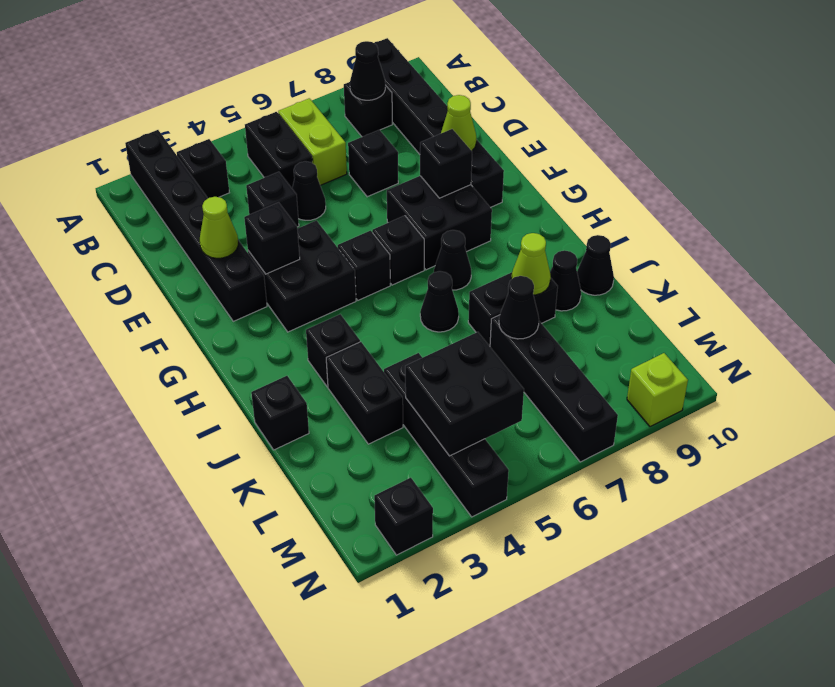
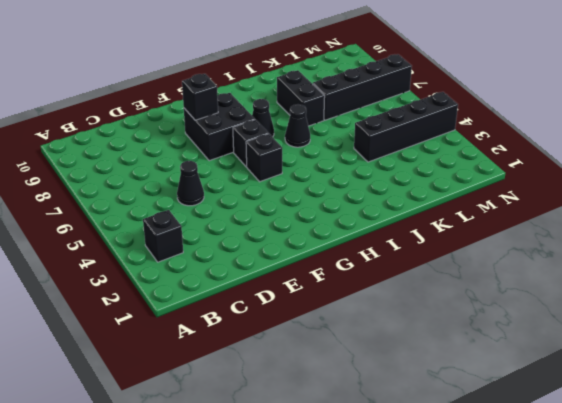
none -> black 1x6 brick [125,130,267,321]
none -> black 1x6 brick [374,38,504,207]
none -> black 1x2 brick [245,112,312,188]
none -> lime 1x2 brick [278,98,347,185]

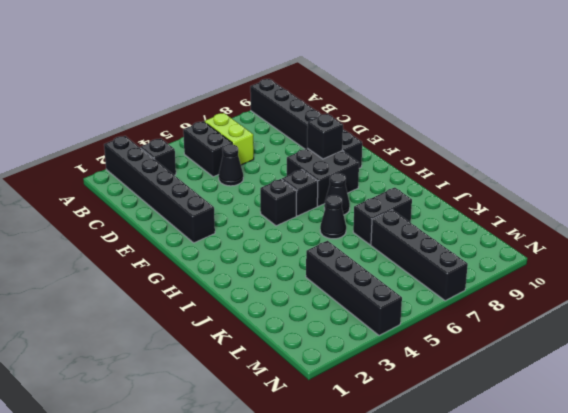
none -> black 1x1 brick [344,82,392,137]
none -> black 1x1 brick [246,172,299,227]
none -> black 1x1 brick [348,130,398,197]
none -> black 2x2 brick [248,220,356,332]

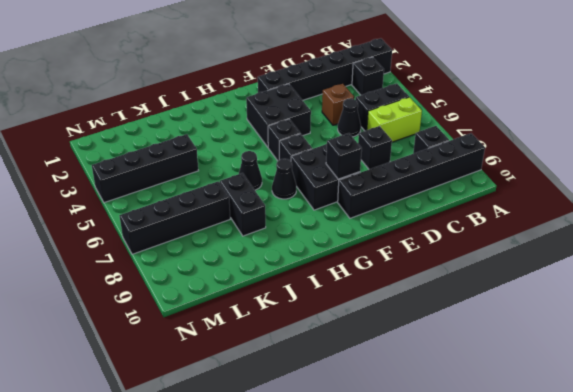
brown 1x1 brick [322,84,354,125] -> black 1x1 brick [246,172,299,227]
none -> black 1x1 brick [306,314,360,387]
none -> black 1x1 brick [251,376,309,450]
none -> black 1x2 brick [326,342,403,444]
none -> black 1x1 cone [550,250,581,311]

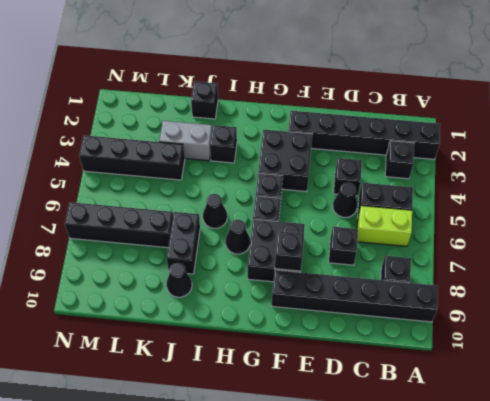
grey 1x2 brick [159,121,212,161] -> black 1x2 brick [326,342,403,444]
none -> black 1x1 cone [577,235,614,295]
none -> black 1x1 brick [374,478,433,555]
none -> lime 1x1 brick [627,353,688,427]
none -> black 1x1 cone [350,41,385,100]

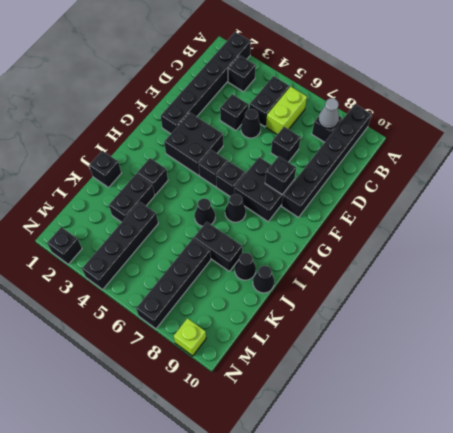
grey 1x1 cone [318,98,339,129] -> black 1x1 cone [350,41,385,100]
none -> lime 1x1 cone [200,197,238,258]
none -> lime 1x1 cone [441,95,476,151]
none -> black 1x1 brick [244,202,300,274]
none -> lime 1x1 cone [511,233,551,295]

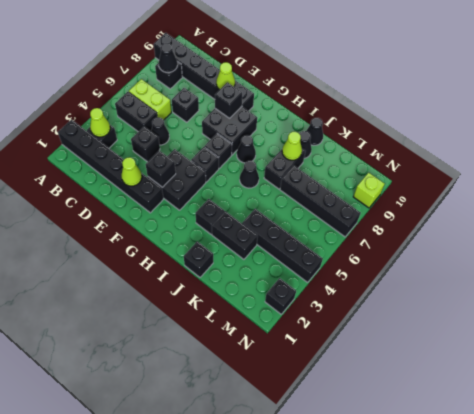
lime 1x1 cone [90,108,110,137] -> none
none -> black 1x1 cone [499,276,539,339]
none -> black 2x2 brick [405,332,524,456]

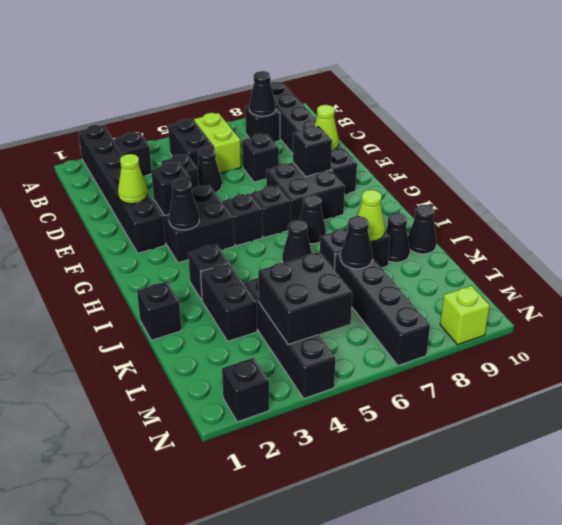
black 1x1 cone [169,179,199,230] -> none

